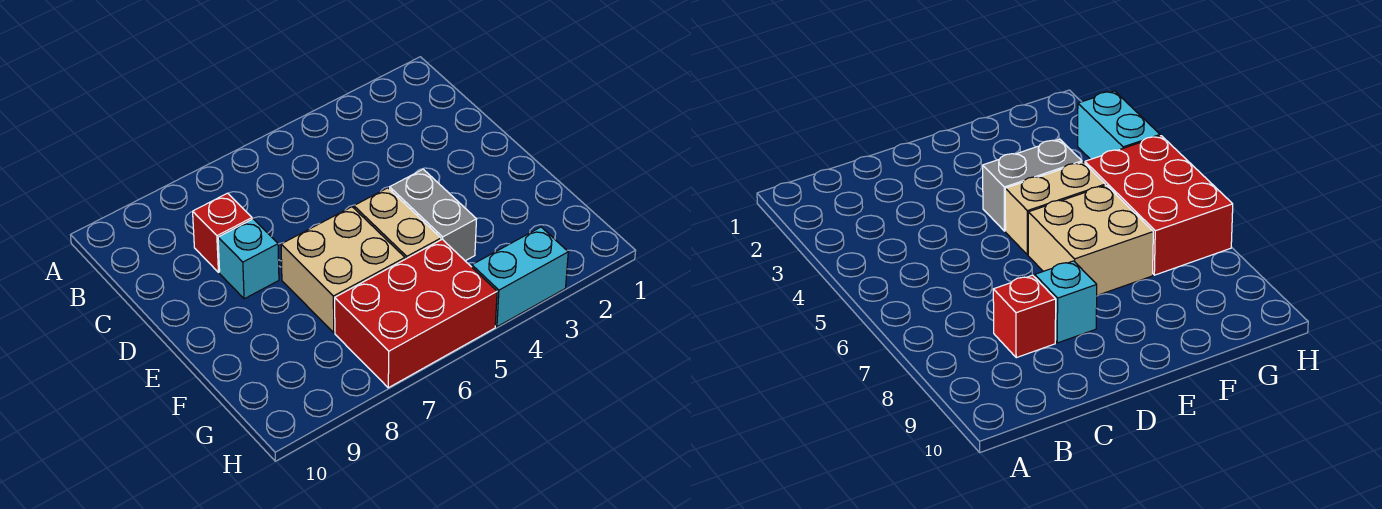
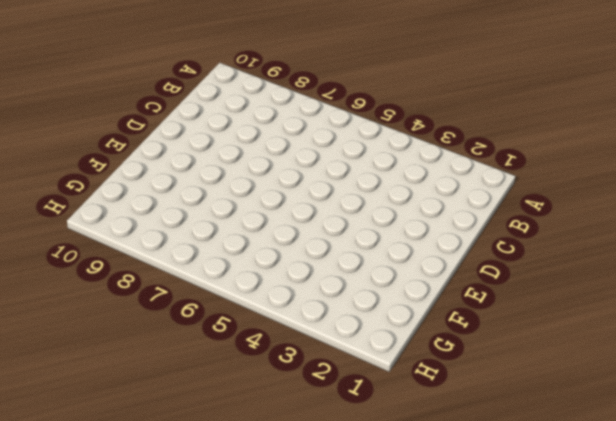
none -> red 1x1 brick [193,193,252,272]
none -> cyan 1x1 brick [218,219,279,299]

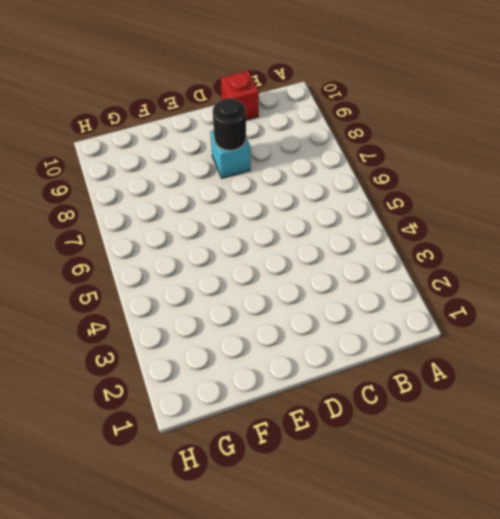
red 1x1 brick [221,71,259,120] -> red 1x1 brick moved to [193,193,252,272]
black 1x1 round brick [213,98,246,151] -> none
none -> grey 1x2 brick [390,169,477,261]
none -> tan 1x2 brick [354,188,441,259]

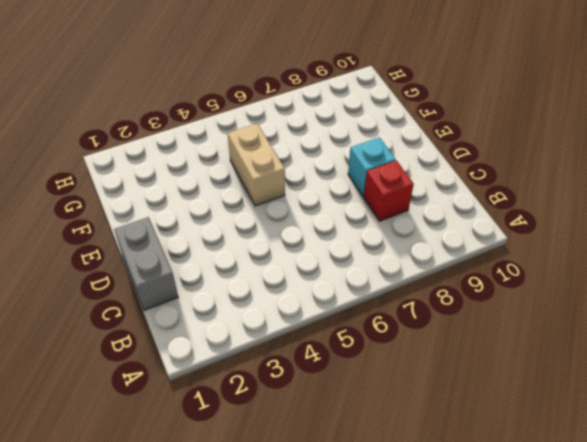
grey 1x2 brick [114,217,178,310] -> grey 1x2 brick moved to [390,169,477,261]
none -> tan 2x2 brick [281,207,405,332]
none -> red 2x3 brick [335,239,497,388]

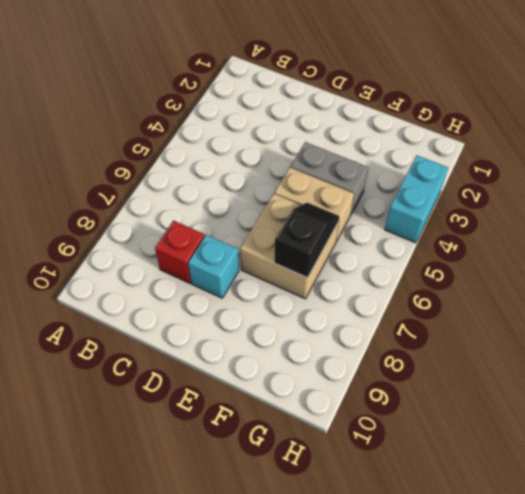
black 1x2 slope [274,203,340,278] -> none
none -> red 2x3 brick [335,239,497,388]

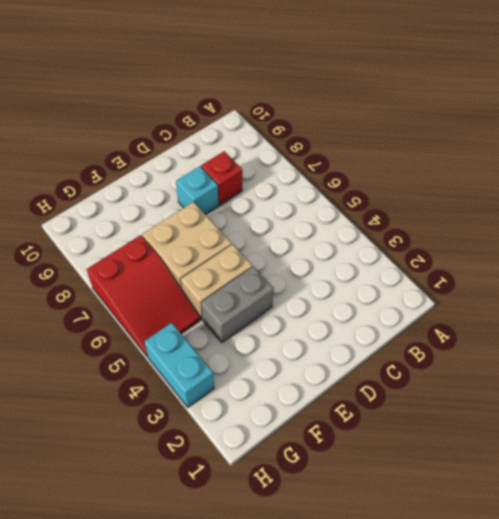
red 2x3 slope [87,235,200,357] -> red 2x3 brick [335,239,497,388]

